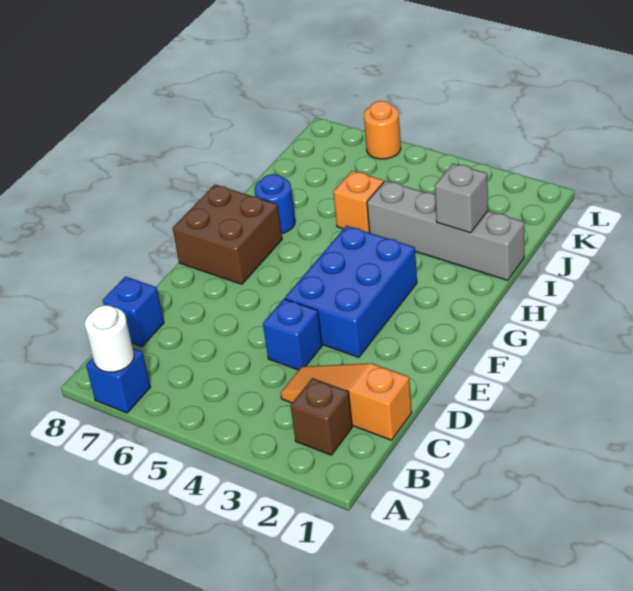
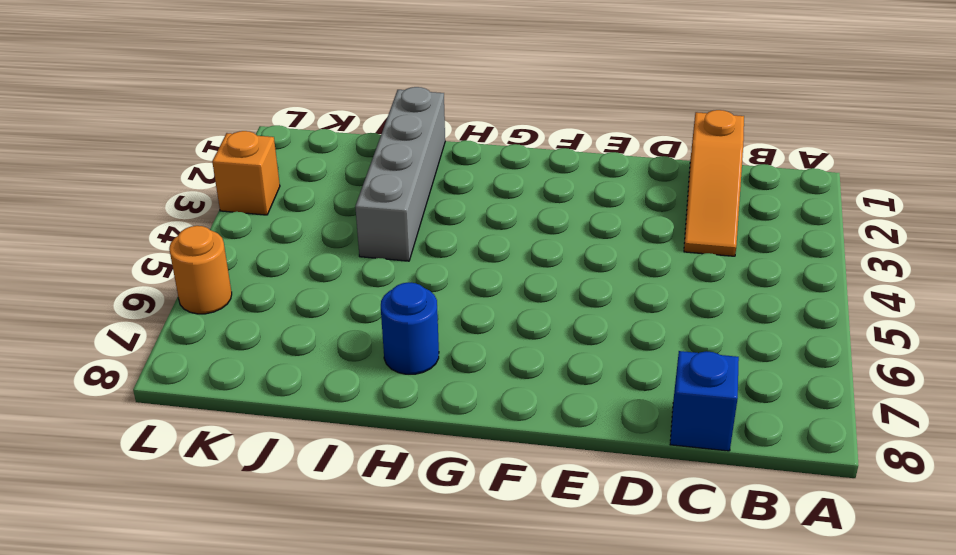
orange 1x1 brick [212,131,280,215] -> orange 1x1 brick moved to [333,171,384,233]
none -> blue 1x1 brick [86,348,150,413]
none -> brown 1x1 brick [290,378,352,455]
none -> blue 1x1 brick [263,299,322,370]

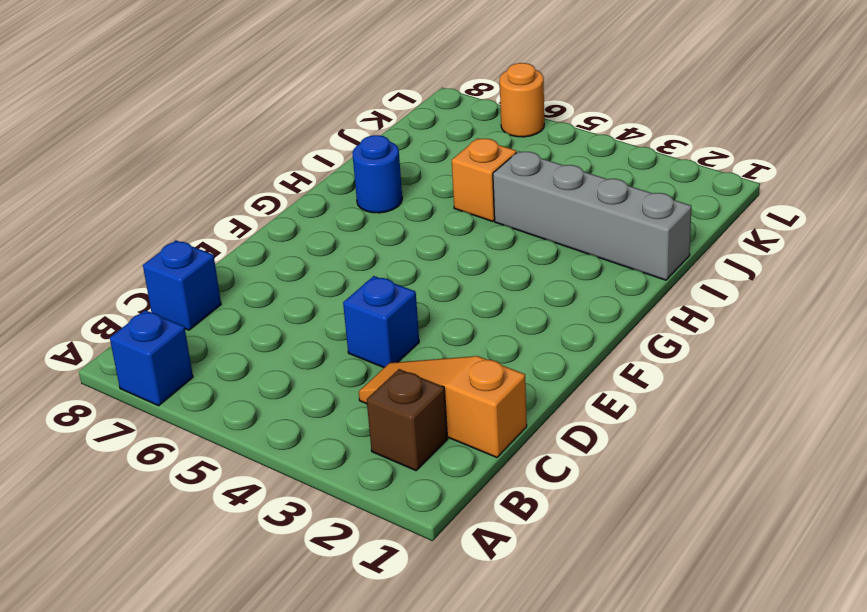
none -> blue 2x3 brick [285,226,417,357]
none -> brown 2x2 brick [173,185,282,284]
none -> white 1x1 round brick [85,305,134,372]

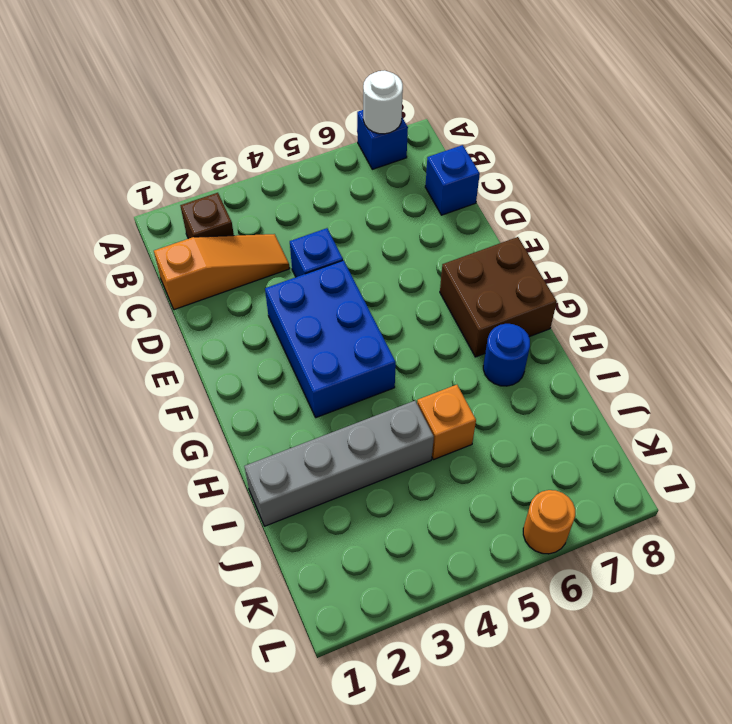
none -> grey 1x1 brick [435,164,488,233]

